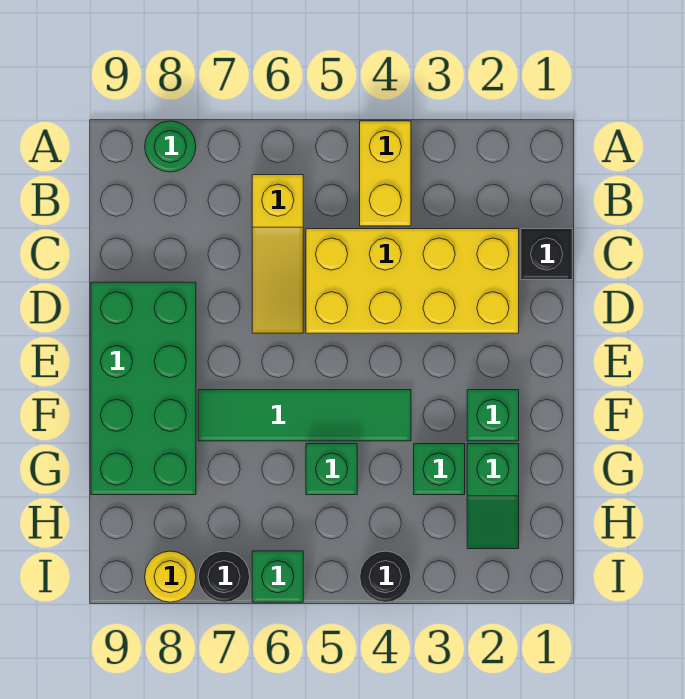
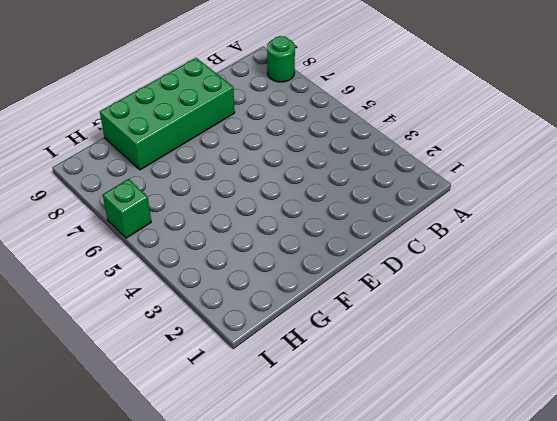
none -> yellow 1x2 brick [360,121,411,226]
none -> yellow 1x3 slope [252,175,303,333]
none -> black 1x1 brick [521,229,572,280]

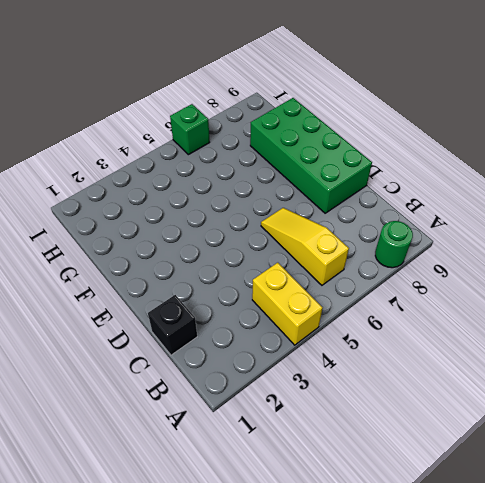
none -> yellow 2x4 brick [306,229,519,333]
none -> green 1x1 brick [467,390,519,441]
none -> green 1x4 tile [198,390,411,441]

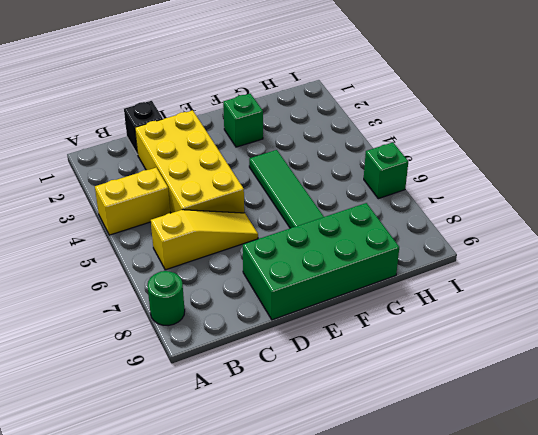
none -> green 1x2 slope [467,444,519,549]
none -> green 1x1 brick [414,444,465,495]
none -> green 1x1 brick [306,444,357,495]

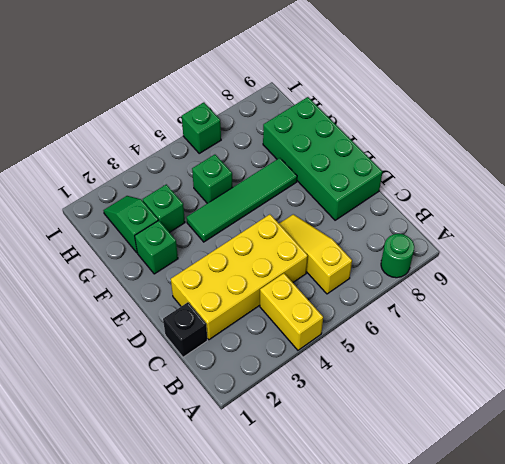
none -> black 1x1 round brick [360,551,411,602]
none -> black 1x1 round brick [199,551,250,602]
none -> yellow 1x1 round brick [145,551,196,602]

